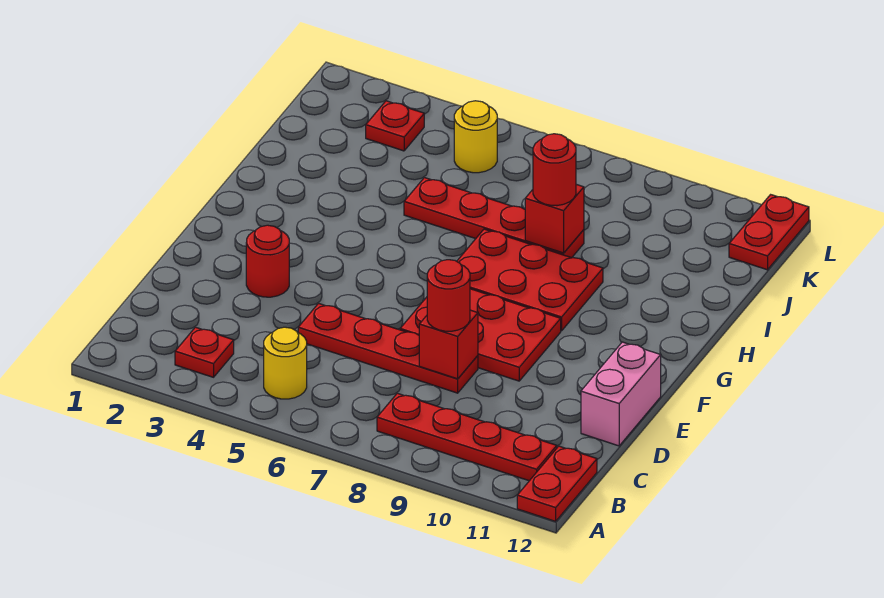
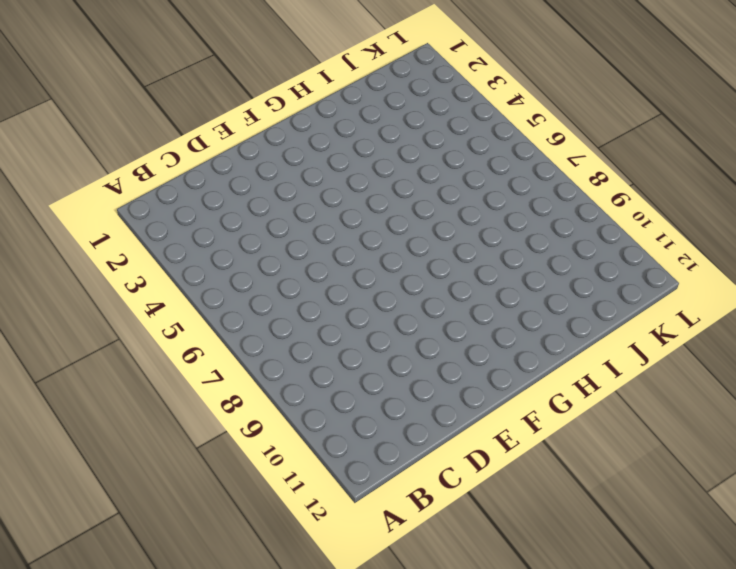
none -> red 1x2 plate [517,446,597,521]
none -> red 1x1 plate [175,327,234,377]
none -> yellow 1x1 round brick [264,327,307,399]

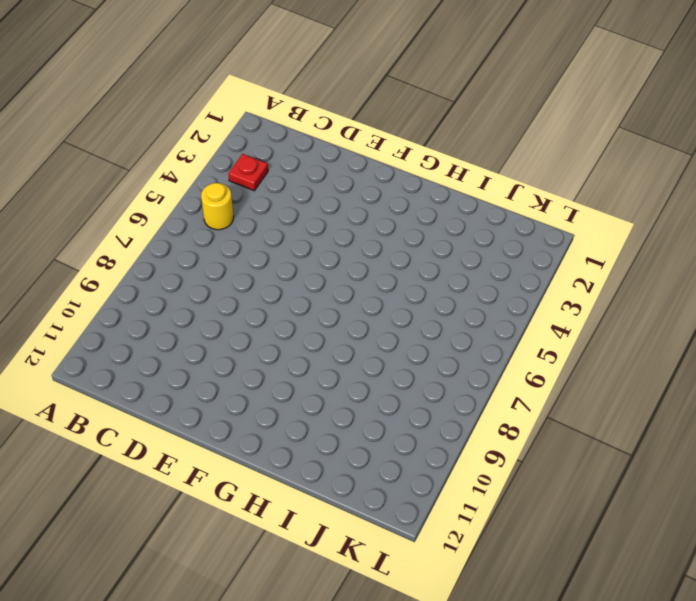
none -> red 1x2 plate [517,446,597,521]
none -> red 1x4 plate [377,393,557,481]
none -> red 1x4 plate [298,303,478,393]

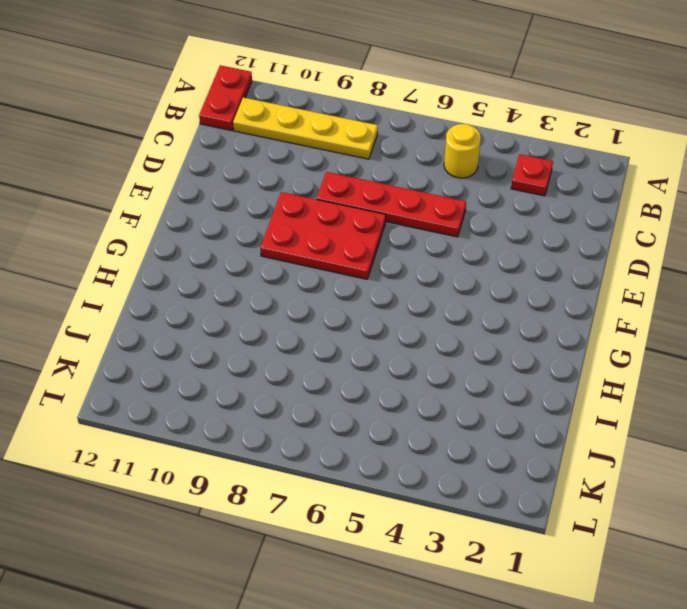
yellow 1x4 plate [233,98,378,159] -> red 1x4 plate [377,393,557,481]
none -> pink 1x2 brick [581,342,661,446]
none -> red 1x1 round brick [246,225,289,297]
none -> red 2x3 plate [457,229,603,331]

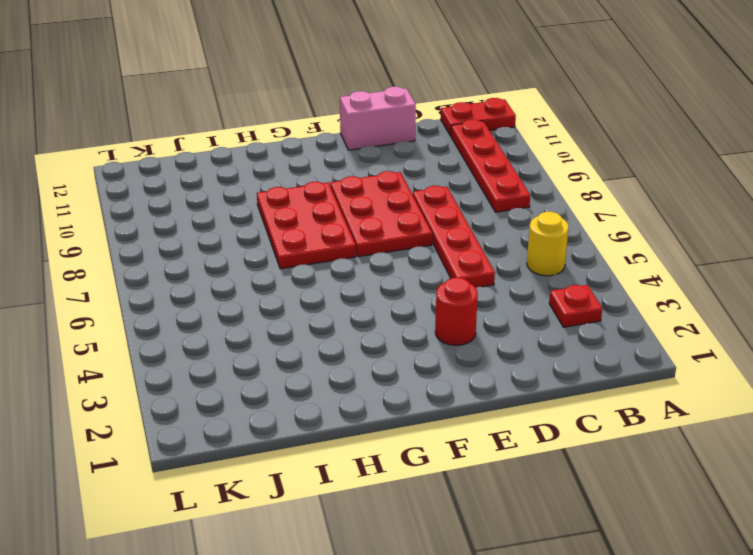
none -> red 1x4 plate [404,178,584,258]
none -> red 1x1 plate [366,101,424,151]
none -> yellow 1x1 round brick [454,101,498,173]

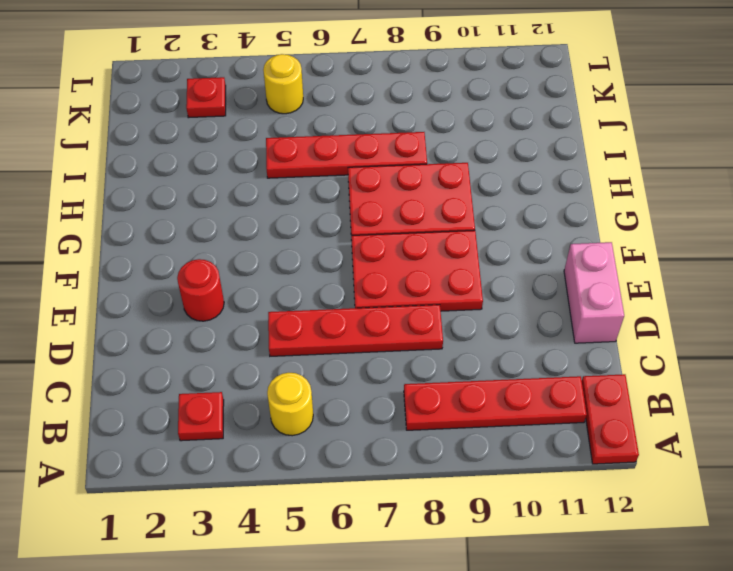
none -> red 1x2 plate [729,195,809,270]
none -> red 1x1 brick [419,310,478,379]
none -> red 1x1 brick [525,184,584,253]

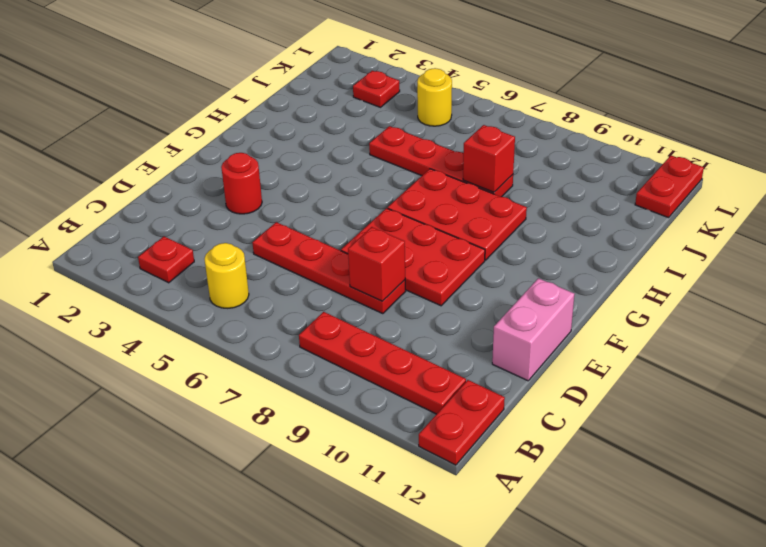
none -> red 1x1 round brick [427,260,470,331]
none -> red 1x1 round brick [533,134,576,206]

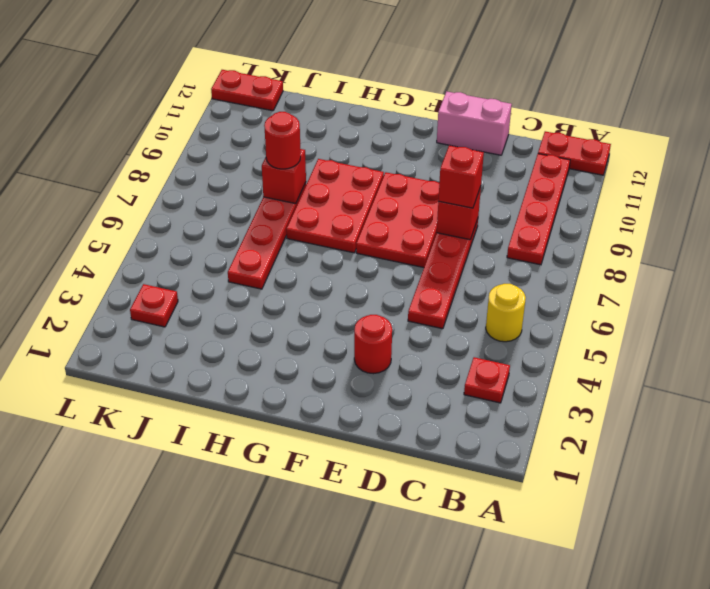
red 1x1 brick [438,145,484,208] -> red 1x1 round brick [427,260,470,331]
none -> yellow 1x1 round brick [454,101,498,173]

